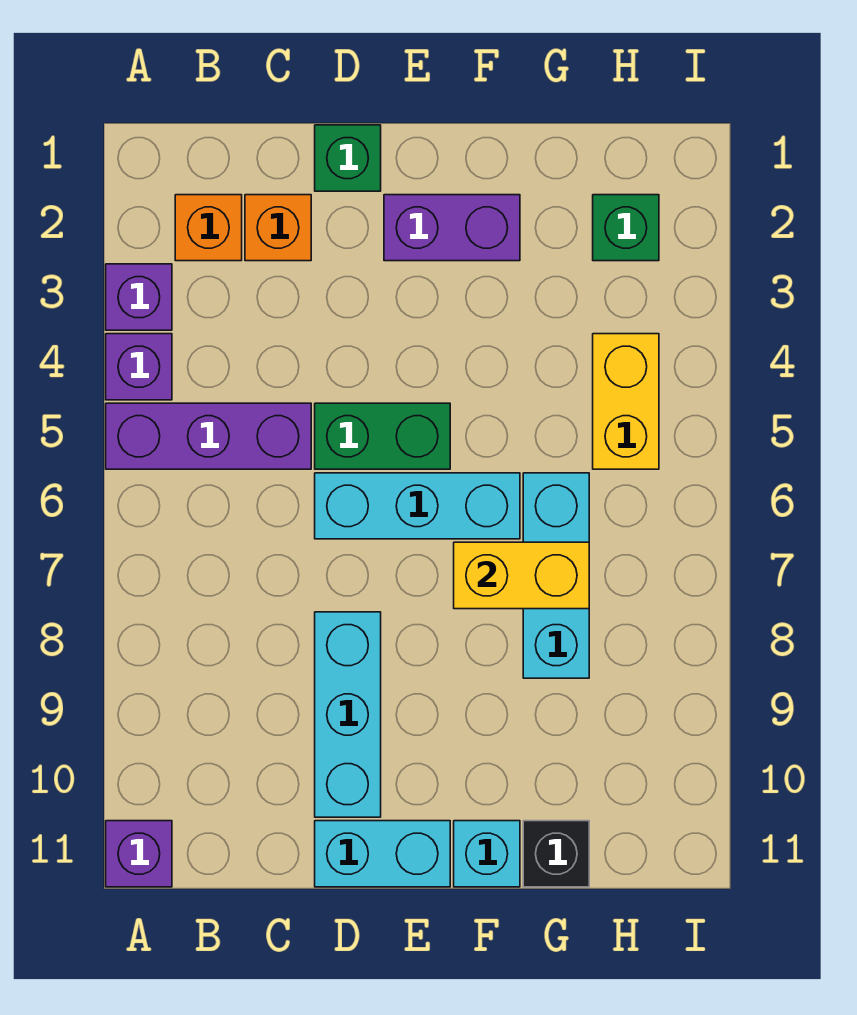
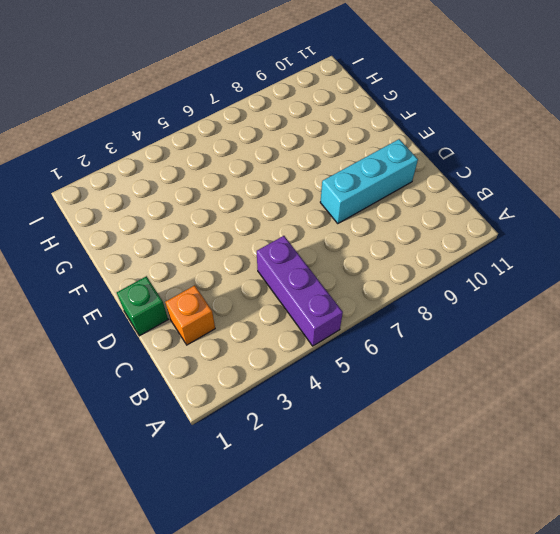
none -> purple 1x1 brick [106,264,172,330]
none -> purple 1x1 brick [106,334,172,400]
none -> purple 1x1 brick [106,821,172,887]

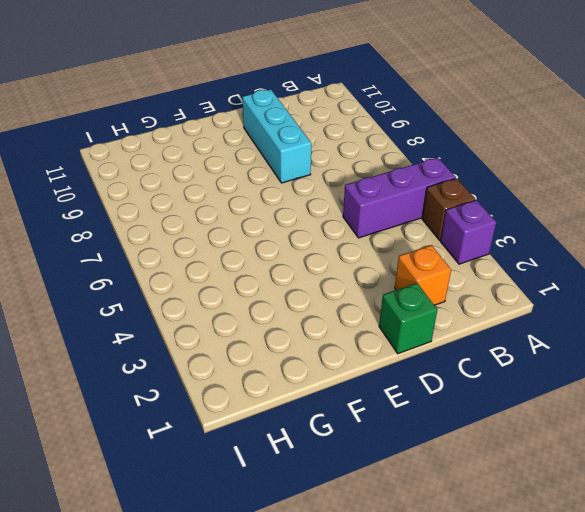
brown 1x1 brick [422,178,475,240] -> purple 1x1 brick [106,334,172,400]
none -> purple 1x1 brick [106,821,172,887]
none -> orange 1x1 brick [175,195,242,261]
none -> green 1x2 brick [315,403,450,469]

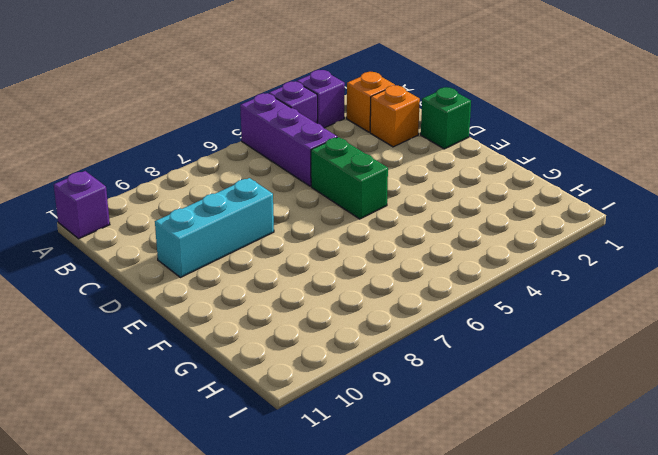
none -> cyan 1x3 brick [315,473,520,539]
none -> cyan 1x2 brick [315,821,450,887]
none -> purple 1x2 brick [384,195,520,261]

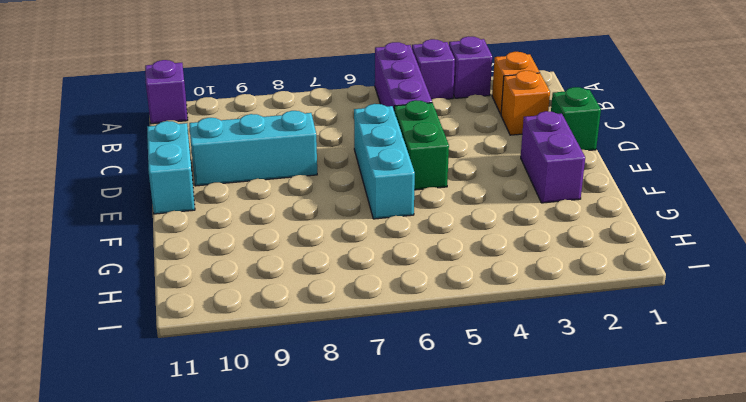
none -> cyan 1x1 brick [454,821,520,887]
none -> cyan 1x3 brick [523,473,589,678]
none -> black 1x1 brick [523,821,589,887]

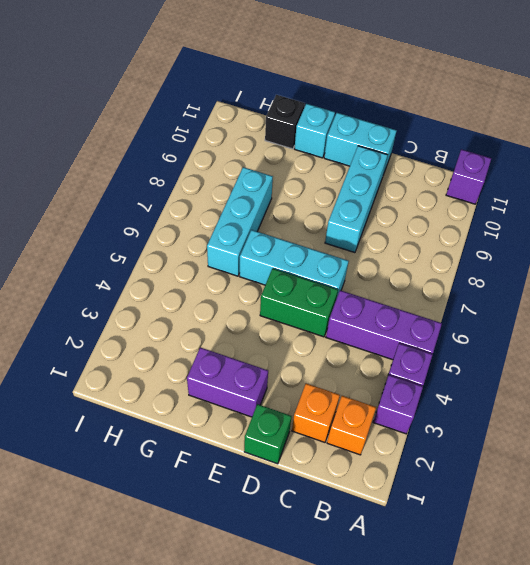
none -> green 1x1 brick [593,195,659,261]
none -> yellow 1x2 brick [593,334,659,469]
none -> yellow 1x2 brick [454,542,589,609]

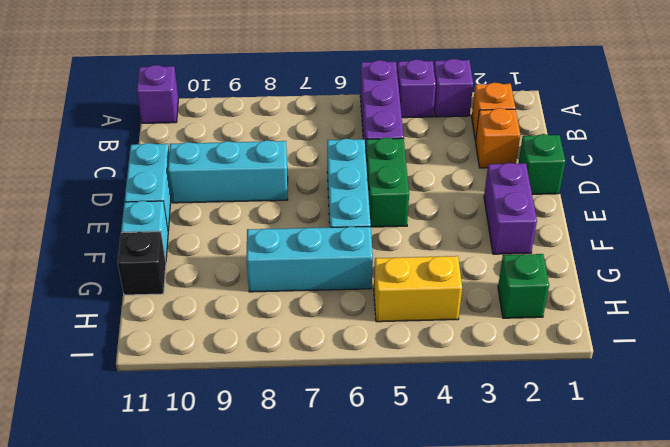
none -> yellow 1x2 brick [454,542,589,609]

